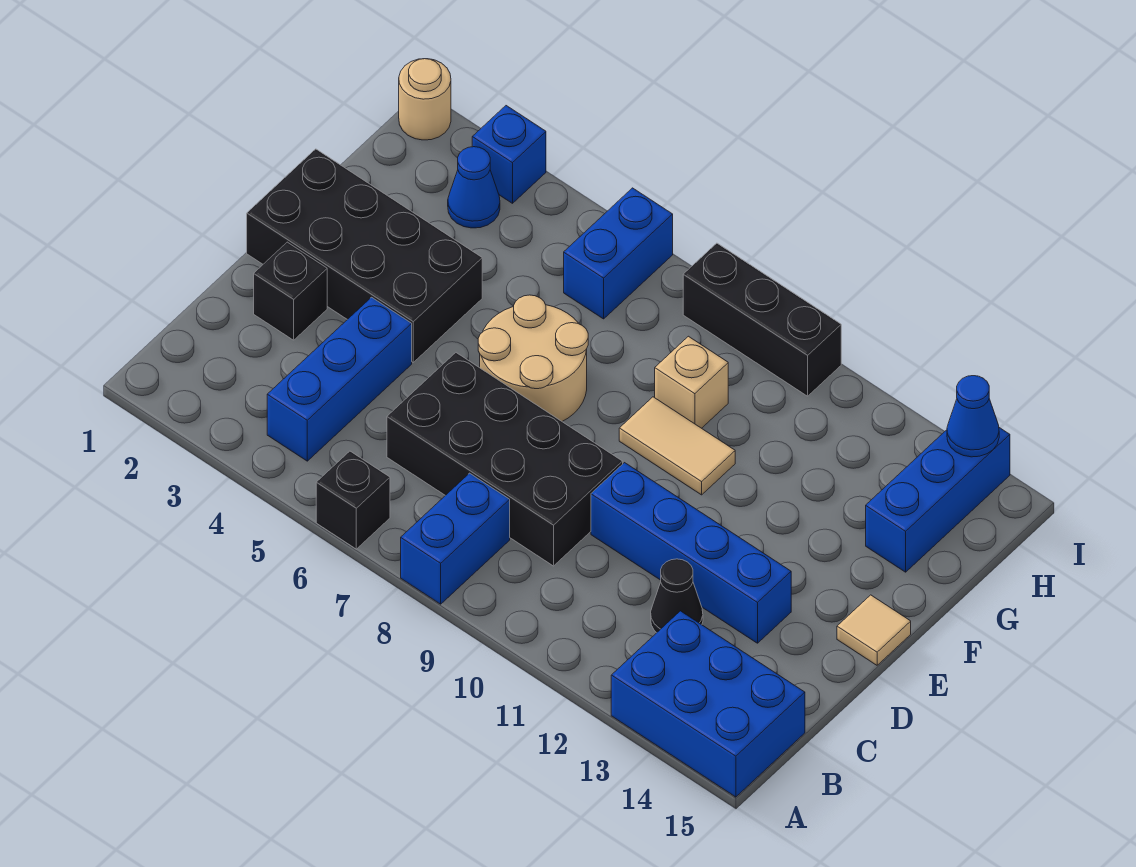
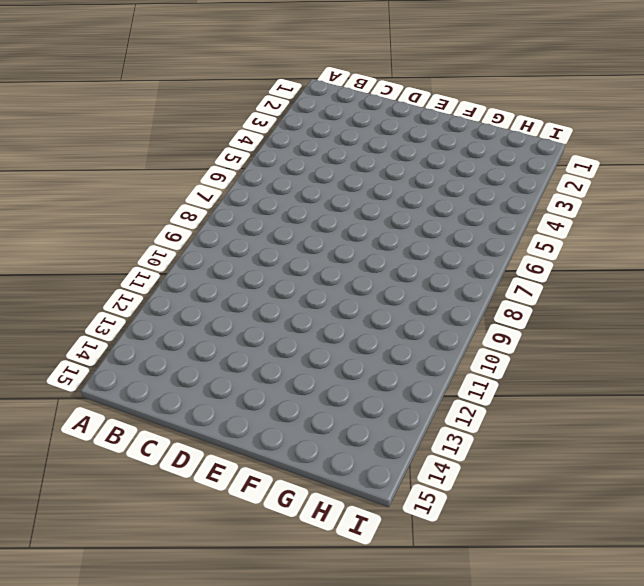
none -> black 1x1 brick [316,451,390,549]
none -> blue 1x2 brick [401,473,510,604]
none -> blue 2x3 brick [611,611,805,797]

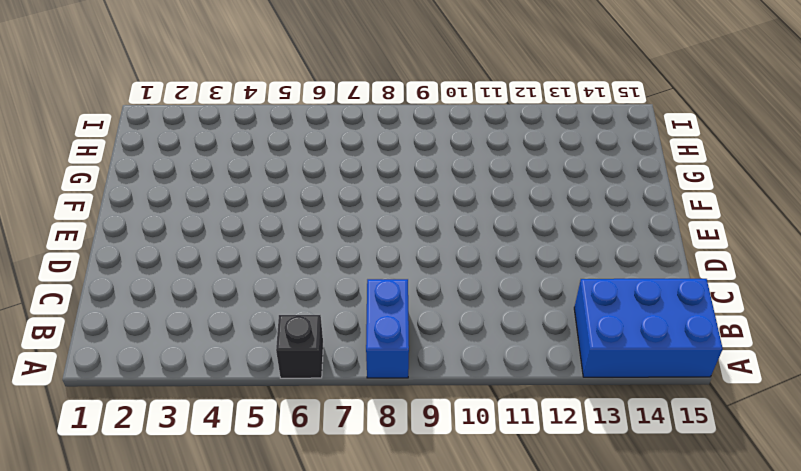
none -> blue 1x3 brick [267,297,412,461]
none -> black 2x4 brick [387,353,623,566]
none -> black 1x1 cone [651,559,703,633]

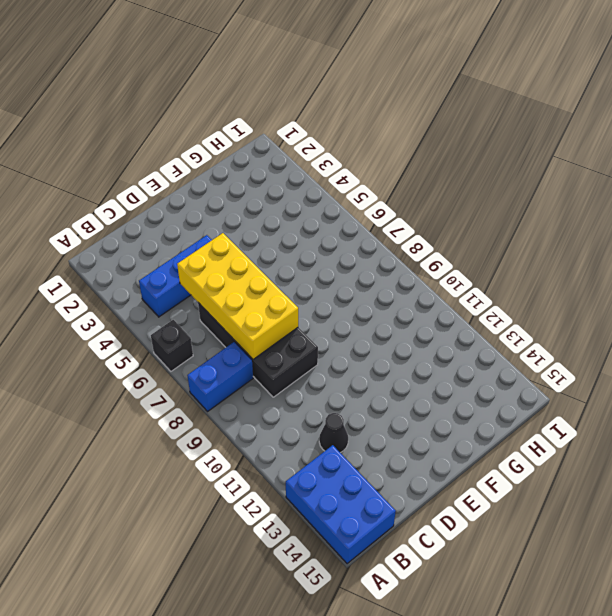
yellow 2x4 brick [177,233,298,360] -> none
none -> black 1x1 brick [254,242,327,340]
none -> blue 1x4 brick [591,463,791,643]
none -> black 2x4 brick [247,149,482,362]

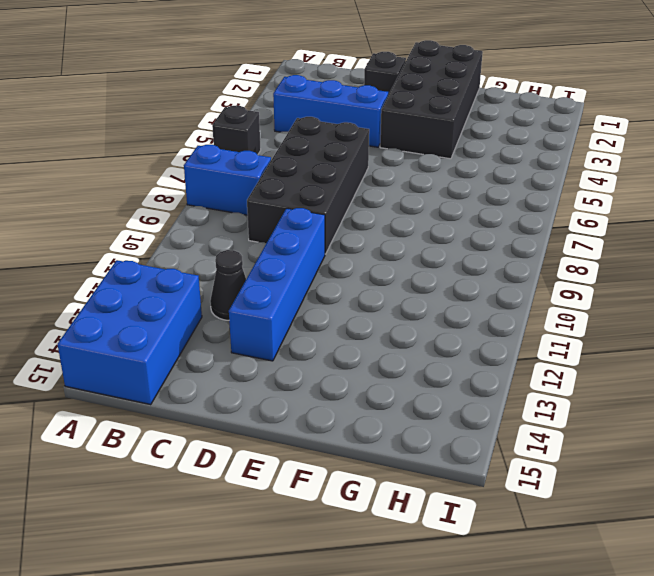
none -> tan 2x2 round brick [478,295,588,421]
none -> tan 1x1 tile [837,595,911,665]
none -> tan 1x2 tile [619,397,735,495]

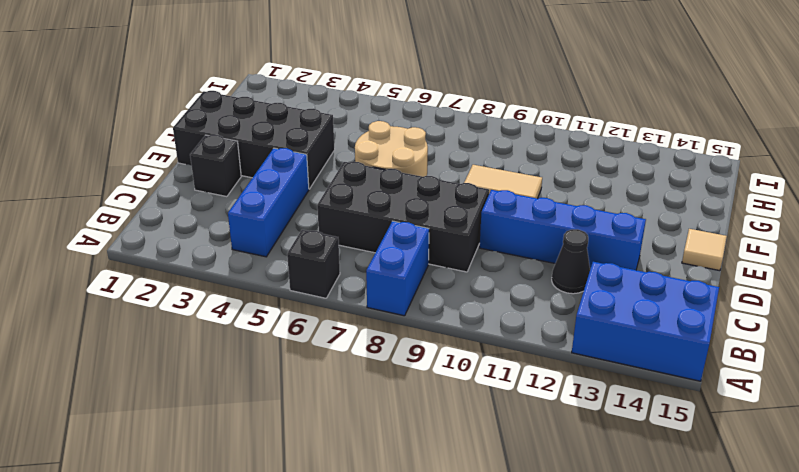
none -> tan 1x1 brick [655,336,728,428]
none -> blue 1x3 brick [866,428,1010,572]
none -> blue 1x1 cone [448,147,500,228]

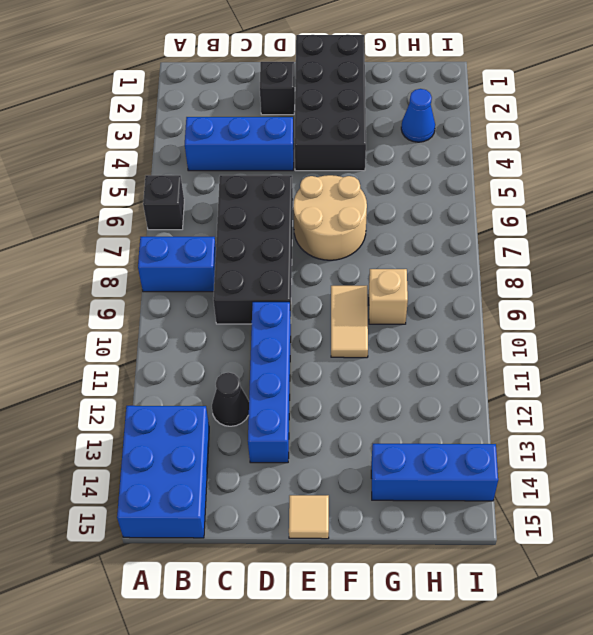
none -> blue 1x2 brick [564,188,673,319]
none -> tan 1x1 round brick [399,59,451,140]
none -> blue 1x1 brick [472,106,546,203]

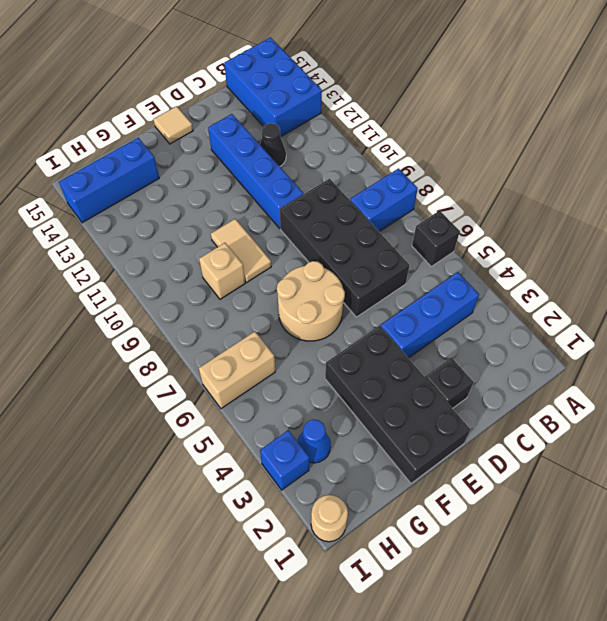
tan 1x2 brick [199,332,275,409] -> blue 1x2 brick [564,188,673,319]
none -> black 1x3 brick [683,243,841,396]
none -> blue 1x1 cone [947,376,999,457]

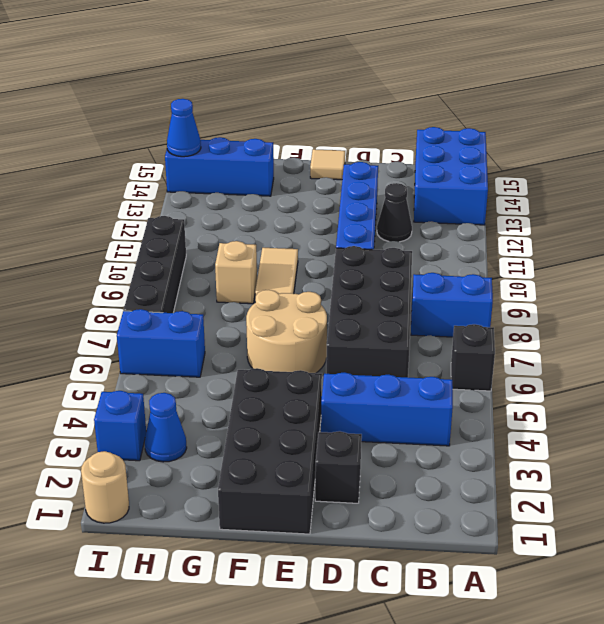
black 1x4 brick [124,216,186,313] -> black 1x3 brick [683,243,841,396]

